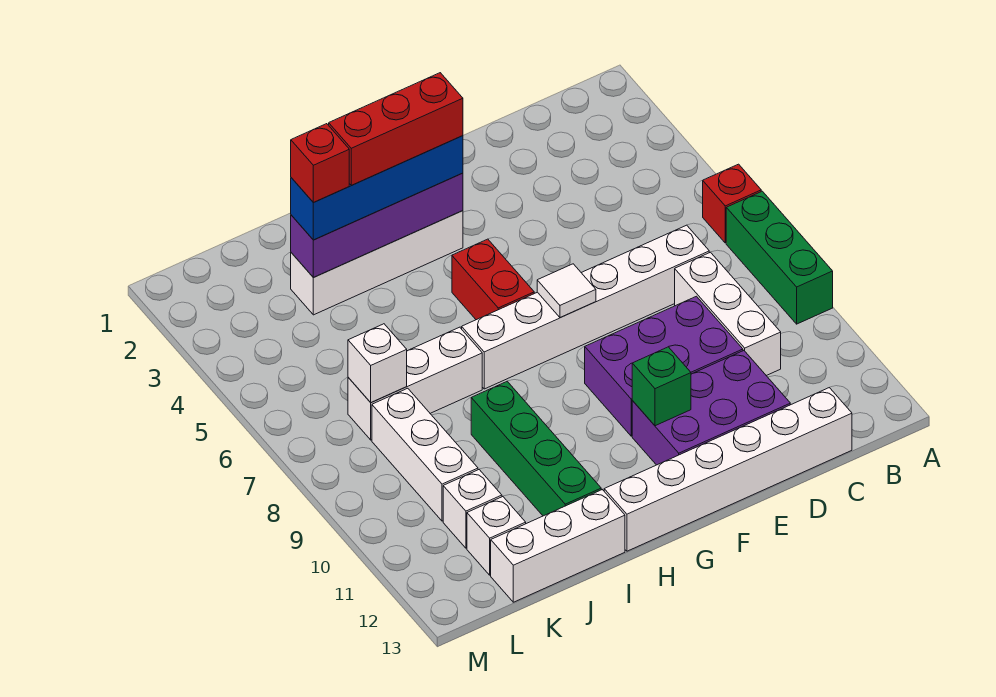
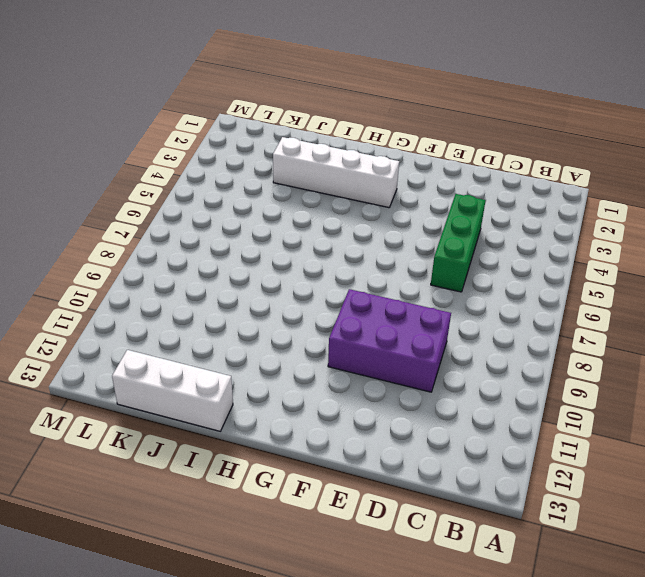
green 1x3 brick [431,194,486,292] -> green 1x3 brick moved to [726,191,833,324]
none -> red 1x1 brick [703,164,761,243]
none -> white 1x6 brick [462,225,709,389]
none -> white 1x3 brick [675,252,781,376]

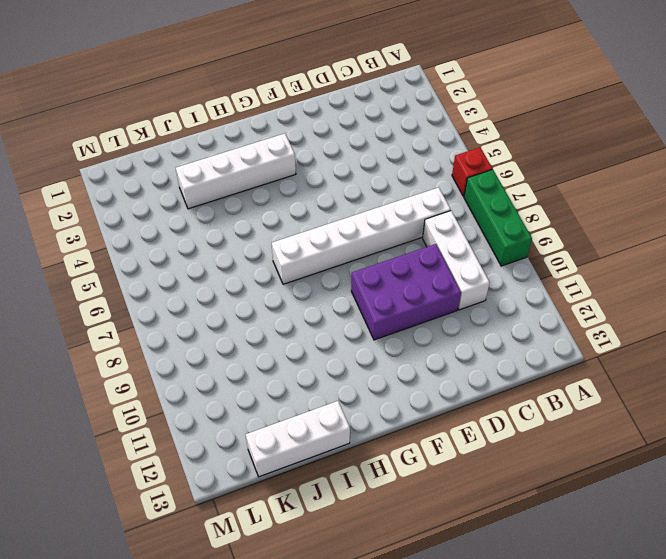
none -> white 1x6 brick [604,388,852,551]
none -> purple 2x3 brick [632,351,790,465]
none -> red 1x2 brick [452,239,534,320]

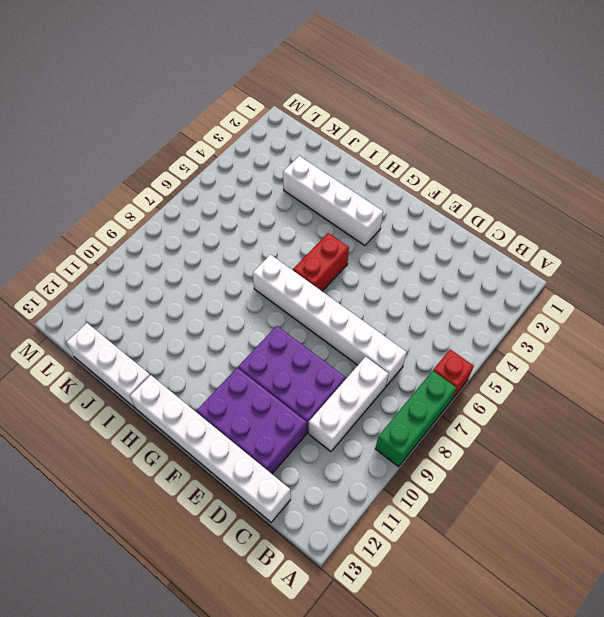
none -> white 1x3 brick [348,327,482,440]
none -> green 1x4 brick [471,381,601,516]
none -> white 1x3 brick [372,388,478,521]

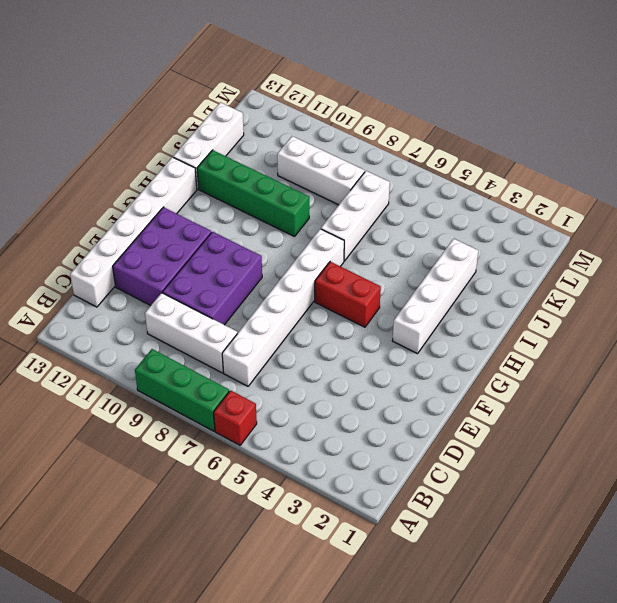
none -> white 1x1 brick [443,470,502,548]
none -> white 1x1 brick [467,497,526,575]
none -> white 1x1 tile [537,264,596,318]

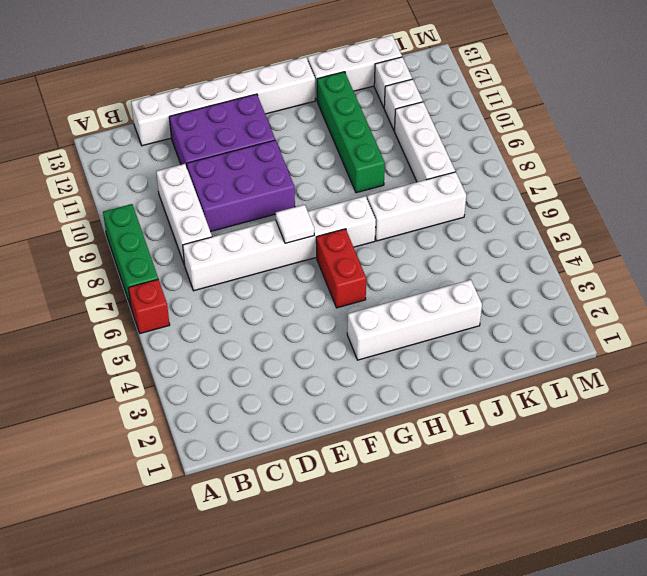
none -> green 1x1 brick [632,347,691,426]
none -> purple 1x4 brick [291,173,463,278]
none -> white 1x1 brick [348,324,407,403]

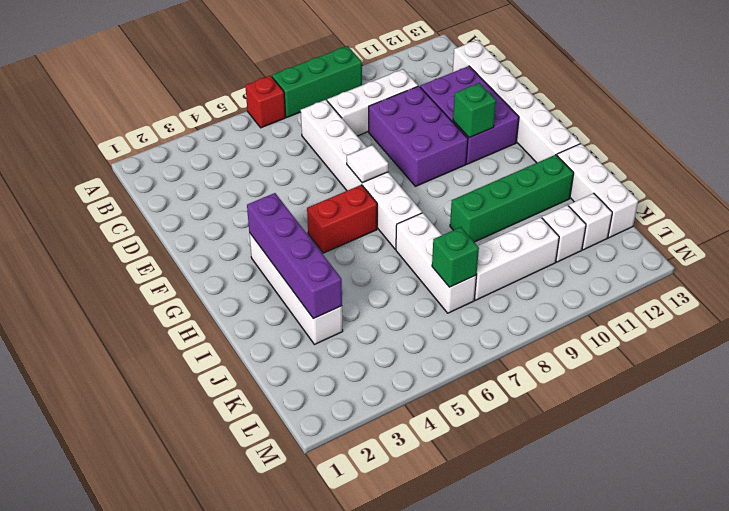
green 1x1 brick [432,227,479,287] -> white 1x1 brick [348,324,407,403]
none -> blue 1x4 brick [291,136,463,240]
none -> red 1x3 brick [329,73,463,185]
none -> red 1x1 brick [291,124,349,203]

